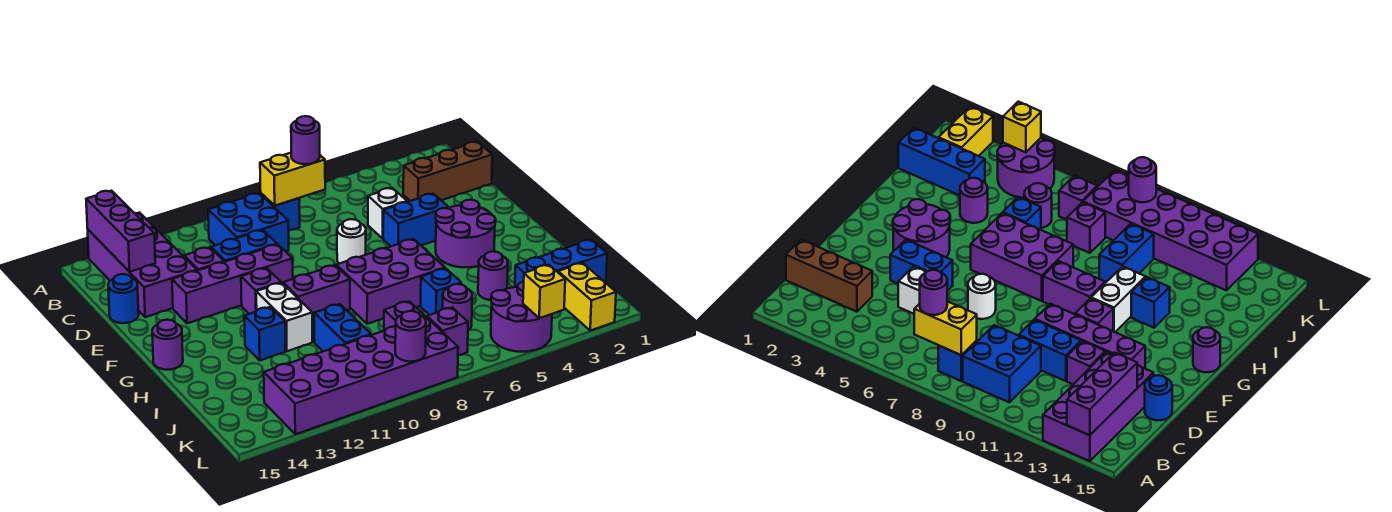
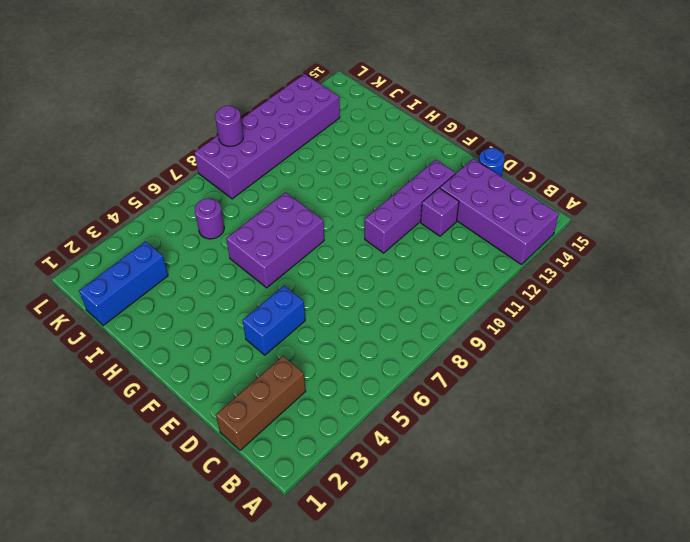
none -> blue 1x1 brick [261,193,300,231]
none -> blue 2x2 brick [208,193,289,252]
none -> white 1x1 brick [368,188,407,238]
none -> blue 1x2 brick [211,230,277,262]

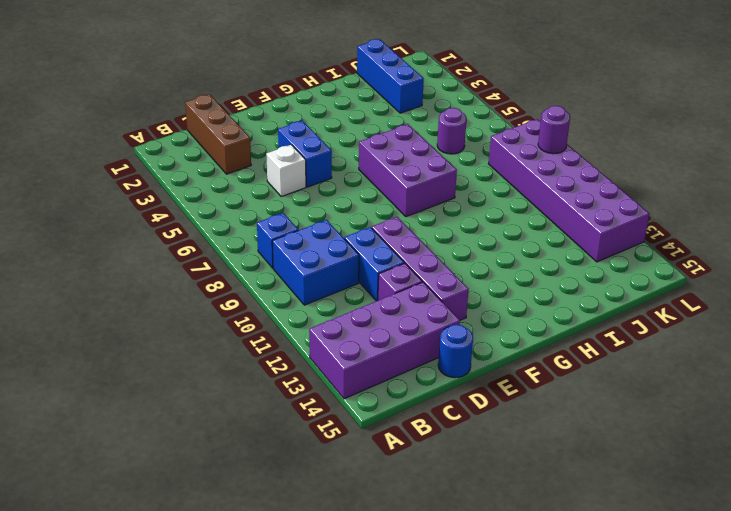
none -> white 1x1 round brick [337,219,366,264]
none -> purple 2x2 round brick [436,200,496,267]
none -> purple 1x1 brick [241,268,281,314]
none -> purple 1x2 brick [283,265,350,322]

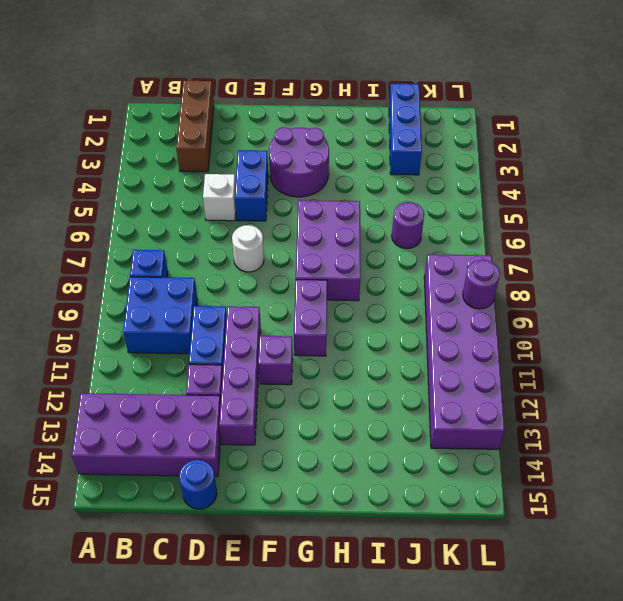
none -> white 1x2 brick [256,283,312,351]
none -> purple 1x1 round brick [152,320,183,370]
none -> blue 1x1 brick [244,307,286,360]
none -> purple 1x1 round brick [478,251,508,300]

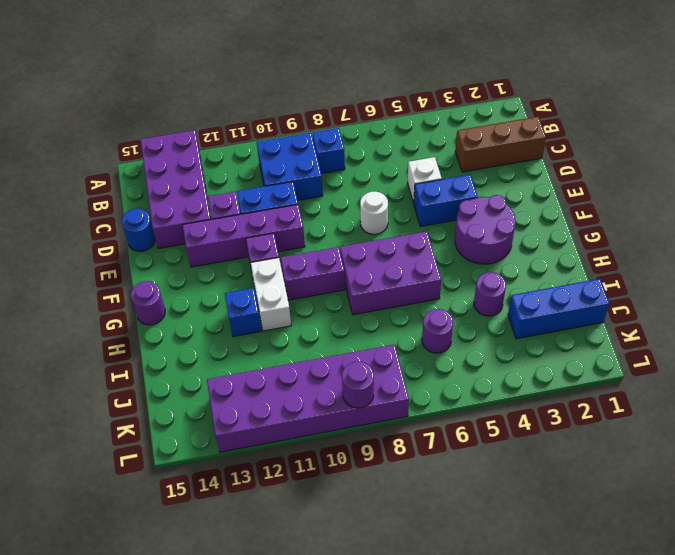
none -> blue 1x1 brick [421,268,461,315]
none -> blue 1x2 brick [314,304,371,351]
none -> purple 1x1 brick [384,301,425,331]
none -> yellow 1x2 brick [558,263,616,331]

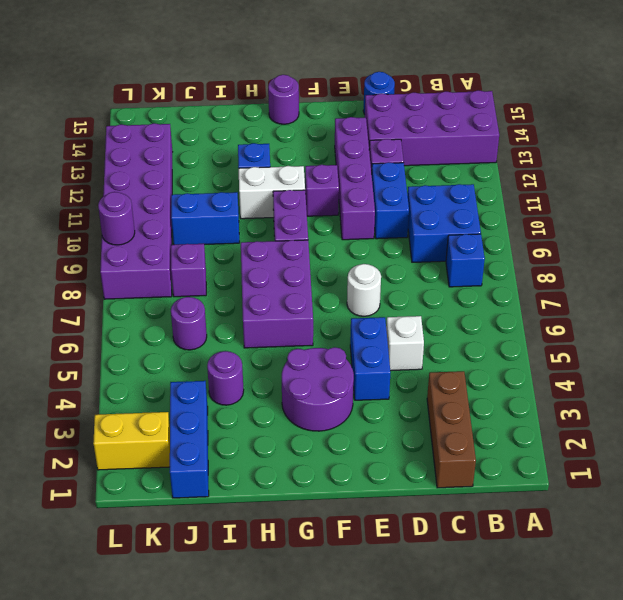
none -> blue 1x1 brick [421,268,461,315]
none -> purple 2x2 round brick [491,282,552,352]
none -> purple 1x1 brick [427,308,468,355]
none -> purple 1x3 brick [86,191,155,272]

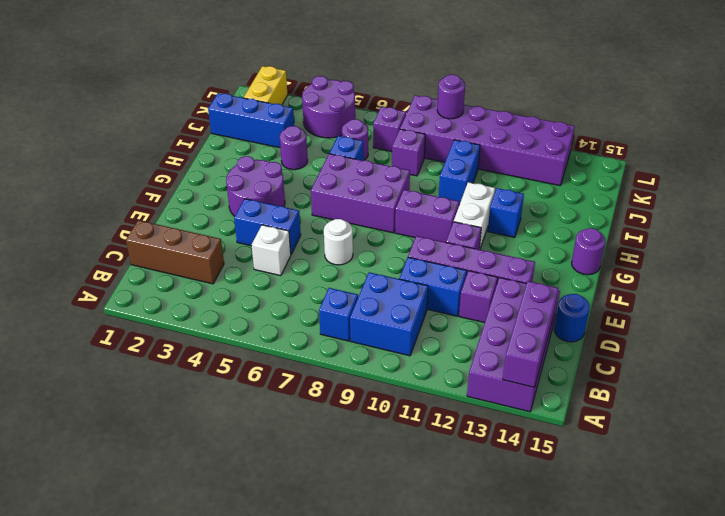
none -> yellow 1x2 brick [260,153,325,206]
none -> yellow 1x1 brick [523,265,565,318]
none -> purple 1x1 round brick [291,116,320,164]

